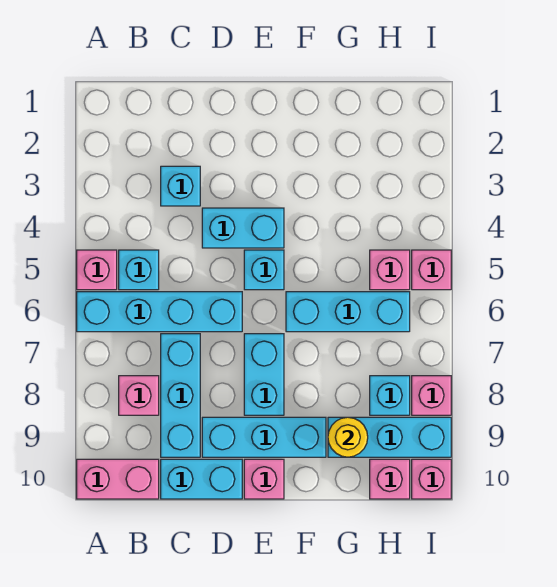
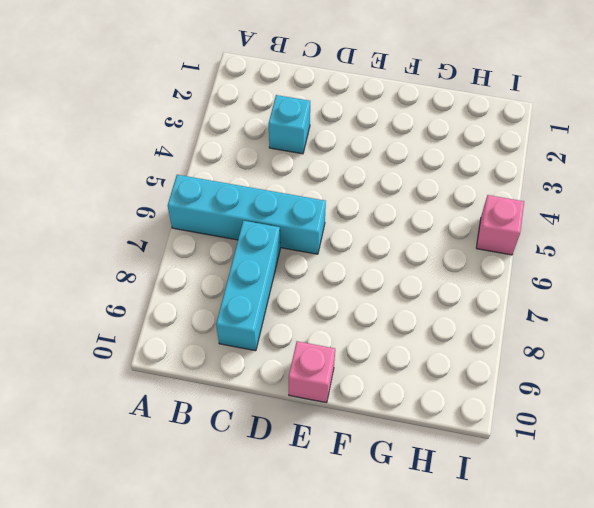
none -> pink 1x1 brick [77,250,117,290]
none -> pink 1x2 brick [77,459,159,499]
none -> cyan 1x1 brick [119,250,159,290]

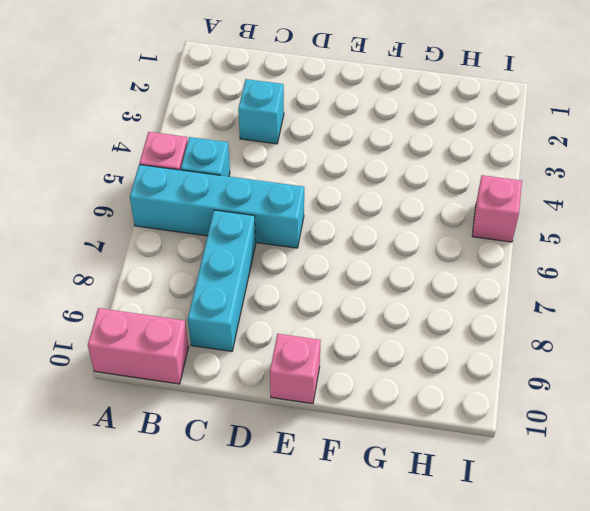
none -> pink 1x1 brick [119,376,159,415]
none -> cyan 1x2 brick [161,459,242,499]
none -> cyan 1x2 brick [202,208,284,248]

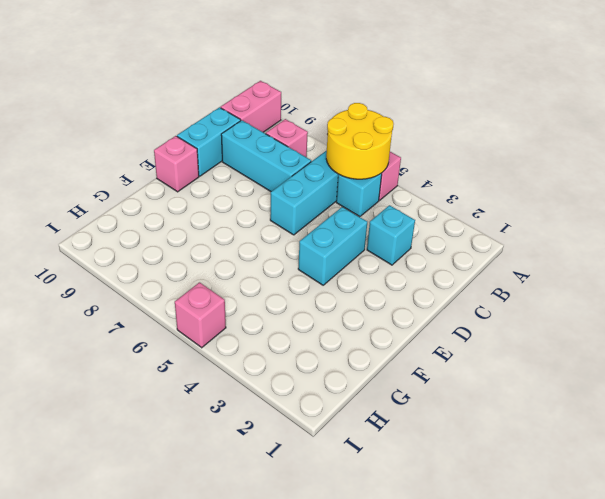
yellow 2x2 round brick [326,103,394,179] -> none
none -> cyan 1x3 brick [202,417,326,457]
none -> cyan 1x1 brick [244,250,284,290]
none -> cyan 1x2 brick [244,334,284,415]

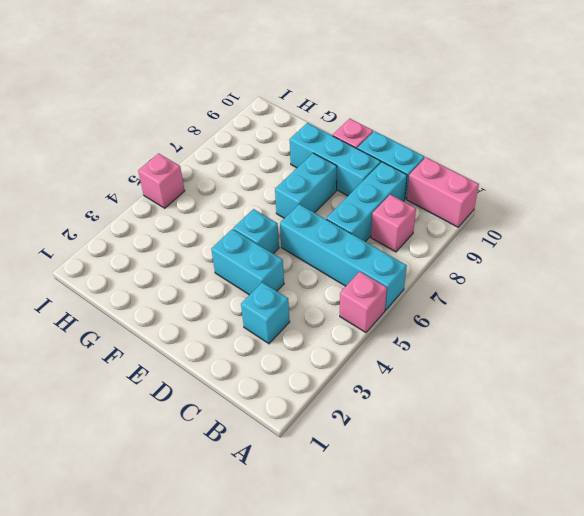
none -> cyan 1x1 brick [119,250,159,290]
none -> cyan 1x3 brick [286,292,410,332]
none -> cyan 1x3 brick [328,417,451,457]

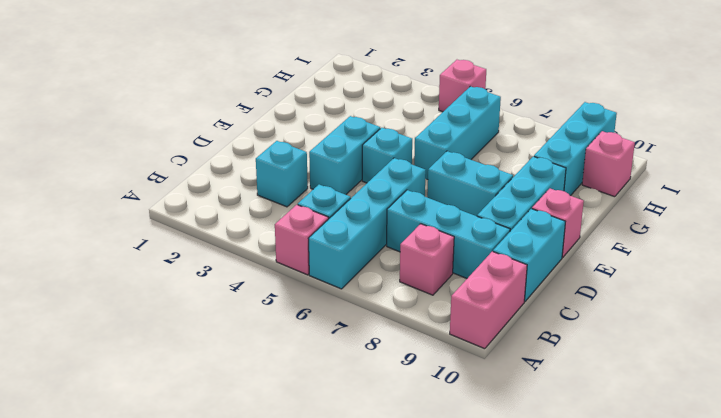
none -> pink 1x1 brick [370,250,410,290]
none -> cyan 1x1 brick [370,376,410,415]
none -> pink 1x1 brick [412,376,451,415]

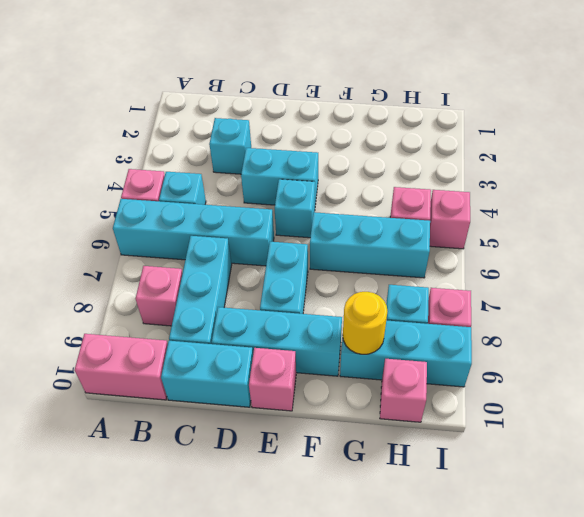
none -> pink 1x1 brick [412,459,451,499]

